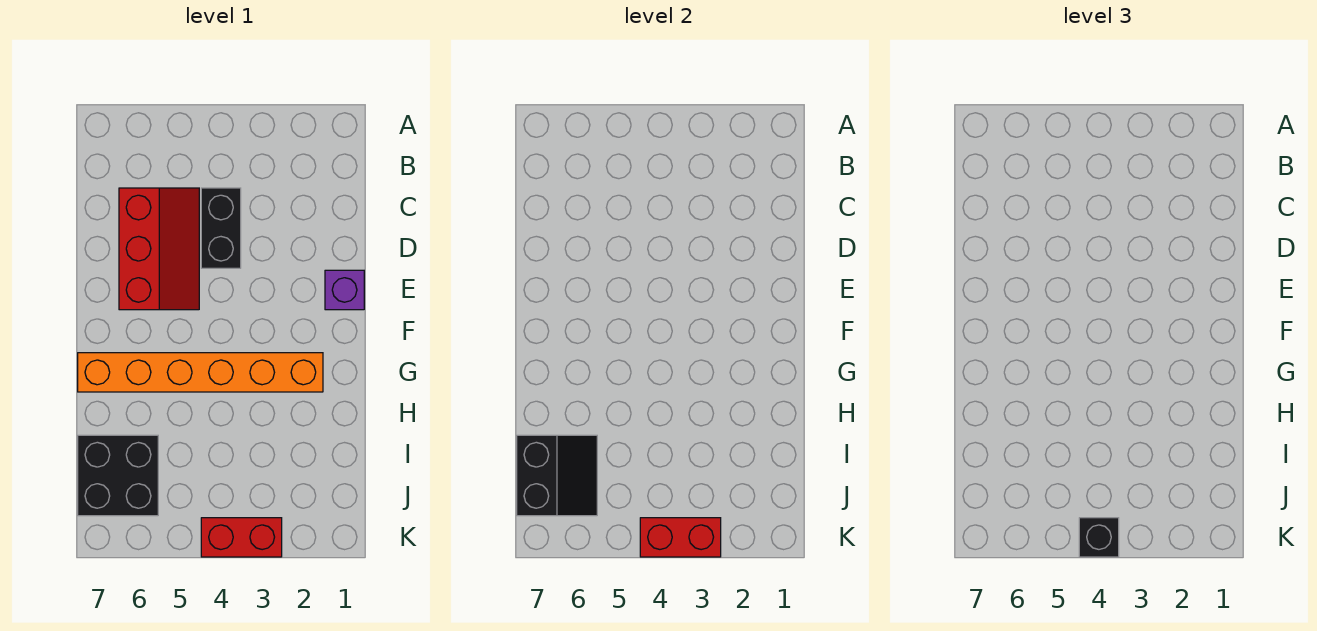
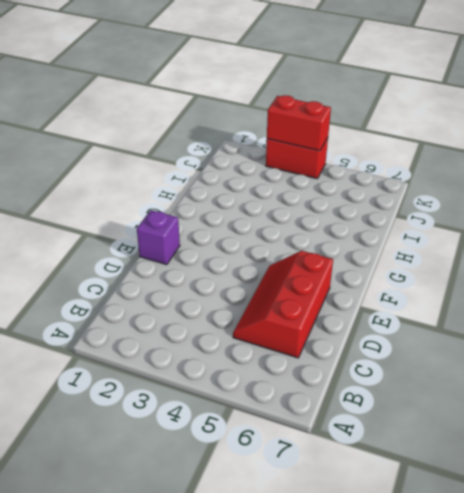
none -> black 1x2 brick [201,188,241,268]
none -> orange 1x6 brick [78,353,323,392]

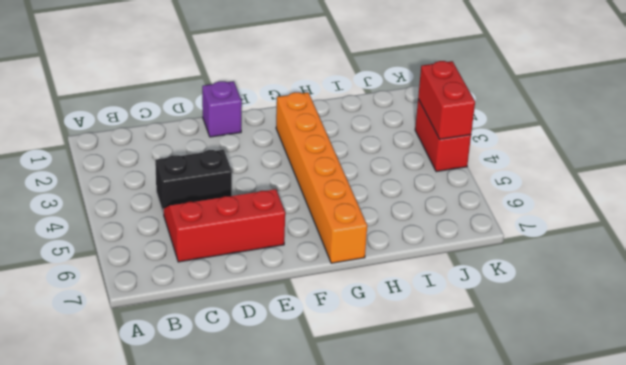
none -> black 2x2 brick [78,435,158,516]
none -> black 2x2 slope [517,435,597,516]

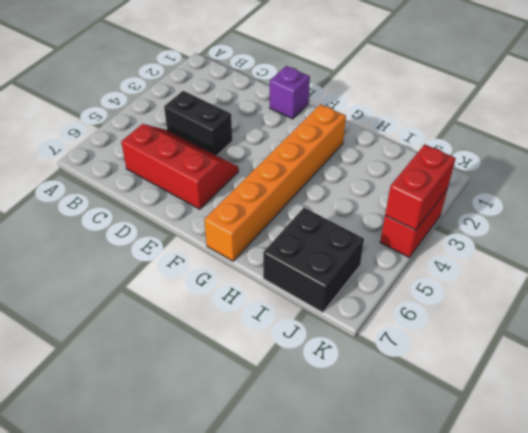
none -> black 2x2 slope [517,435,597,516]
none -> black 1x1 brick [1079,518,1119,557]

